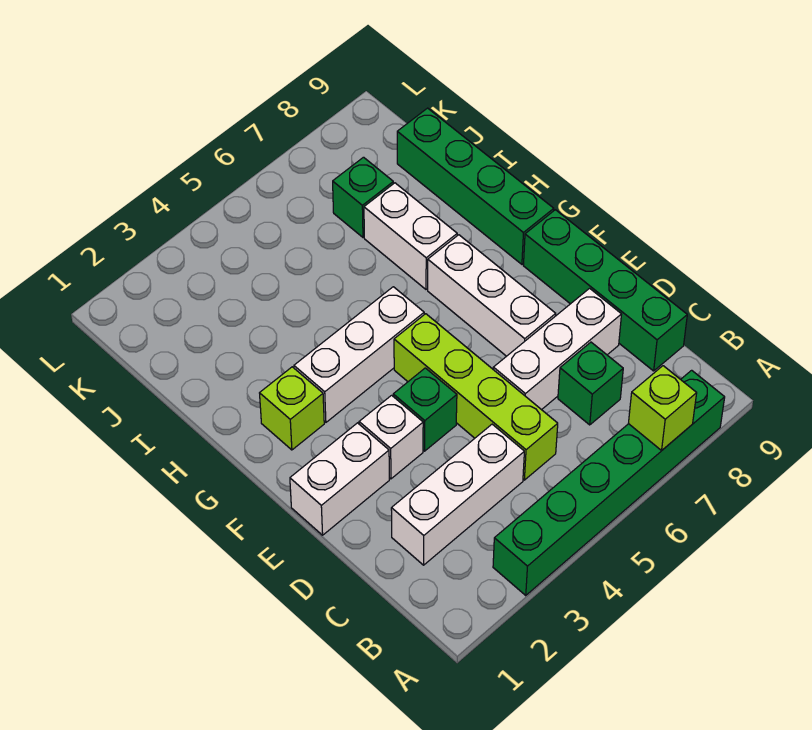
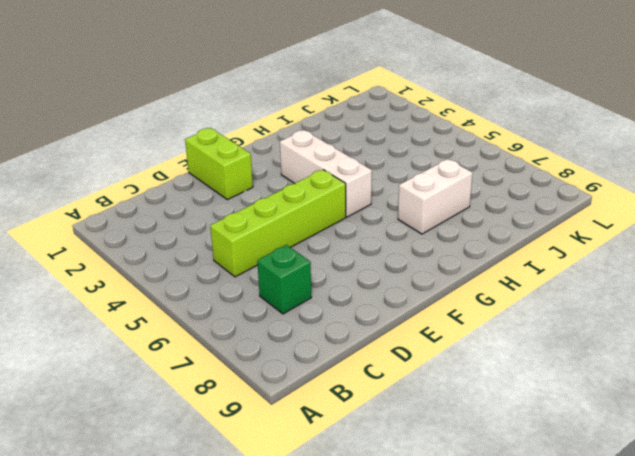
lime 1x2 brick [185,128,253,200] -> white 1x2 brick [290,423,389,535]
none -> green 1x6 brick [493,370,725,595]
none -> white 1x3 brick [391,424,524,565]
none -> green 1x4 brick [523,210,687,371]

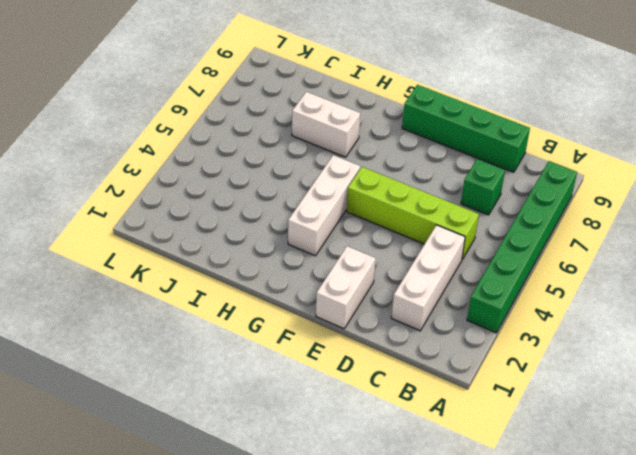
none -> white 1x3 brick [493,288,622,410]
none -> white 1x1 brick [359,395,423,479]
none -> green 1x1 brick [393,368,457,451]

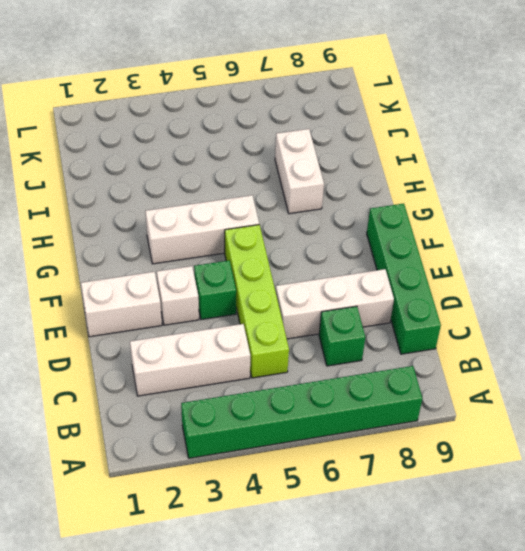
none -> white 1x3 brick [428,235,556,356]
none -> lime 1x1 brick [260,367,324,450]
none -> green 1x4 brick [397,108,554,264]

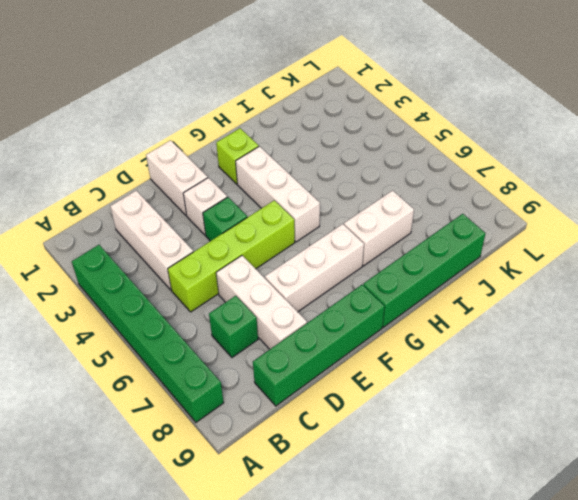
none -> green 1x1 brick [333,157,393,237]
none -> lime 1x1 brick [628,366,697,451]

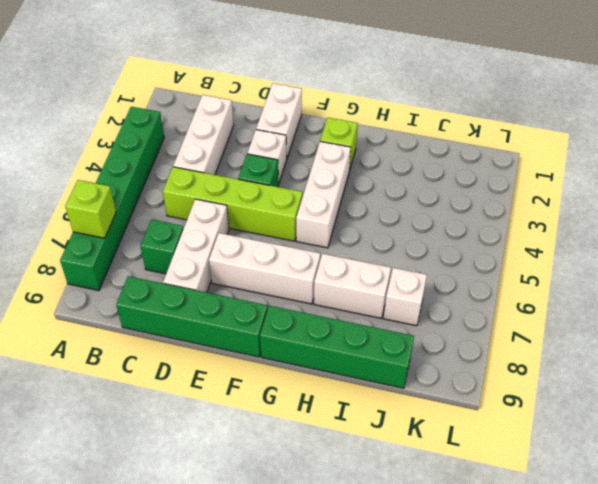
white 1x1 brick [384,268,427,326] -> green 1x1 brick [333,157,393,237]

